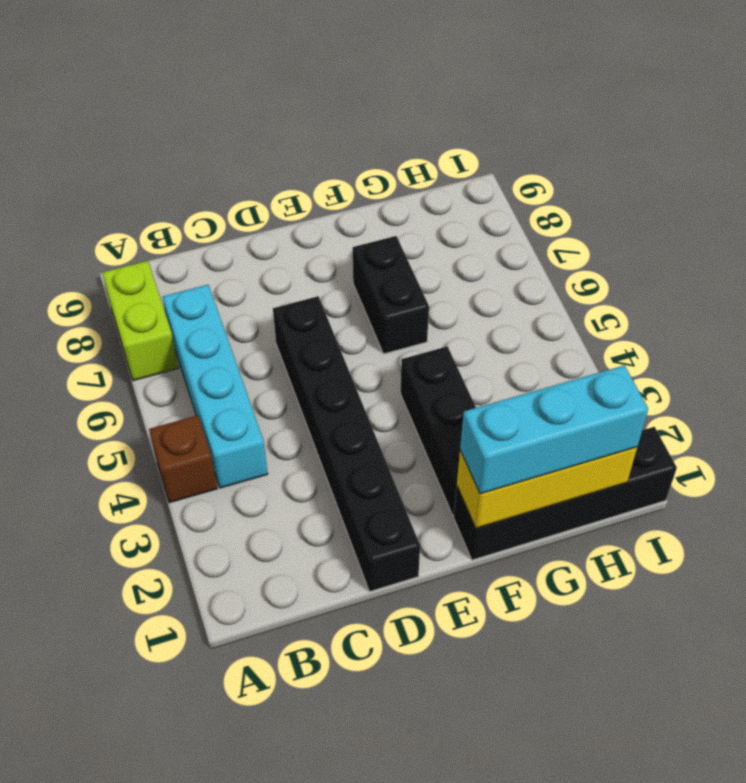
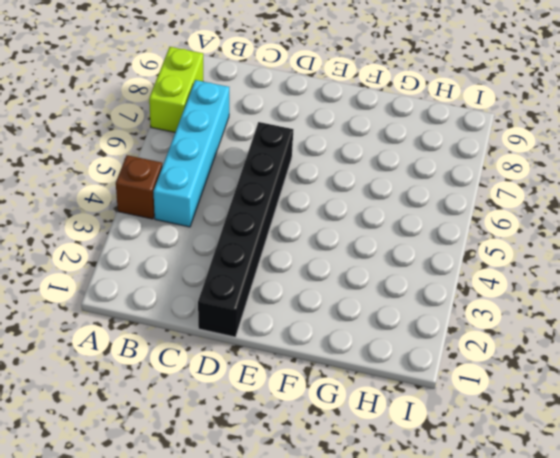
none -> black 1x4 brick [454,427,677,560]
none -> black 1x3 brick [401,346,476,515]

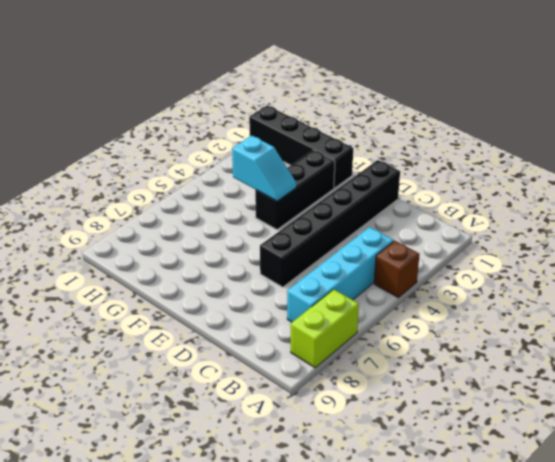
cyan 1x2 slope [232,136,296,201] -> none
none -> black 1x2 brick [353,236,429,354]
none -> yellow 1x3 brick [457,447,637,528]

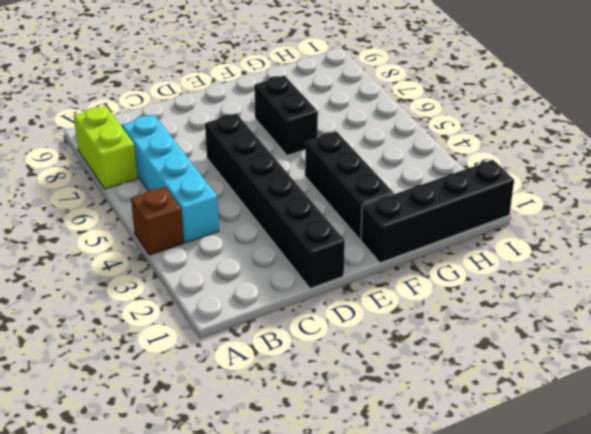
none -> yellow 1x3 brick [457,447,637,528]
none -> cyan 1x3 brick [460,365,648,494]

